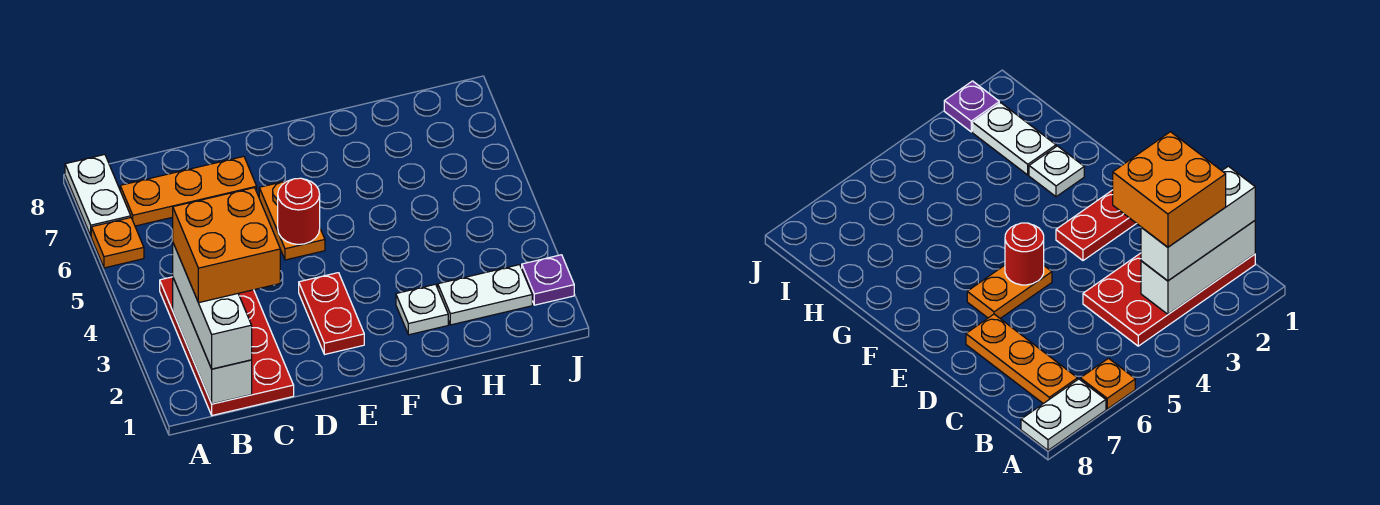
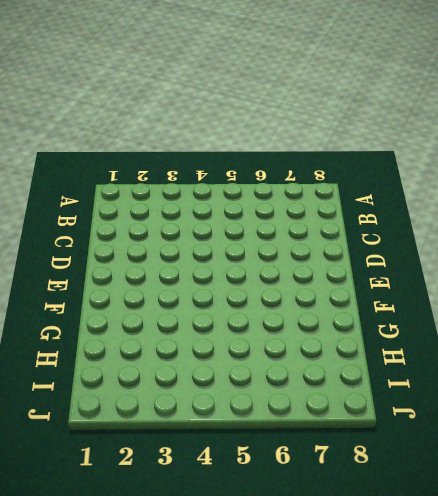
none -> orange 1x1 plate [91,218,144,268]
none -> white 1x2 plate [65,155,131,236]
none -> red 2x4 plate [160,277,294,415]

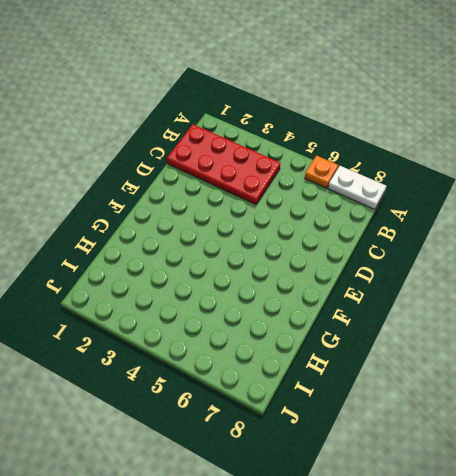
none -> orange 1x3 plate [120,156,257,226]
none -> red 1x2 plate [299,273,364,354]
none -> orange 1x2 plate [259,178,325,260]

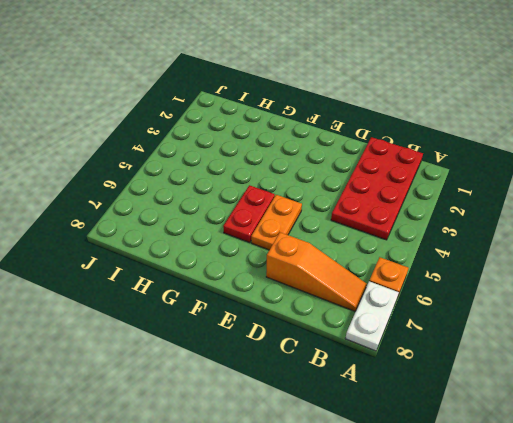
orange 1x3 slope [266,232,367,311] -> orange 1x3 plate [120,156,257,226]
red 1x2 plate [223,185,275,243] -> red 1x2 plate moved to [299,273,364,354]
none -> white 1x1 plate [396,284,448,335]
none -> white 1x2 plate [438,265,532,325]
none -> purple 1x1 plate [522,255,574,305]

